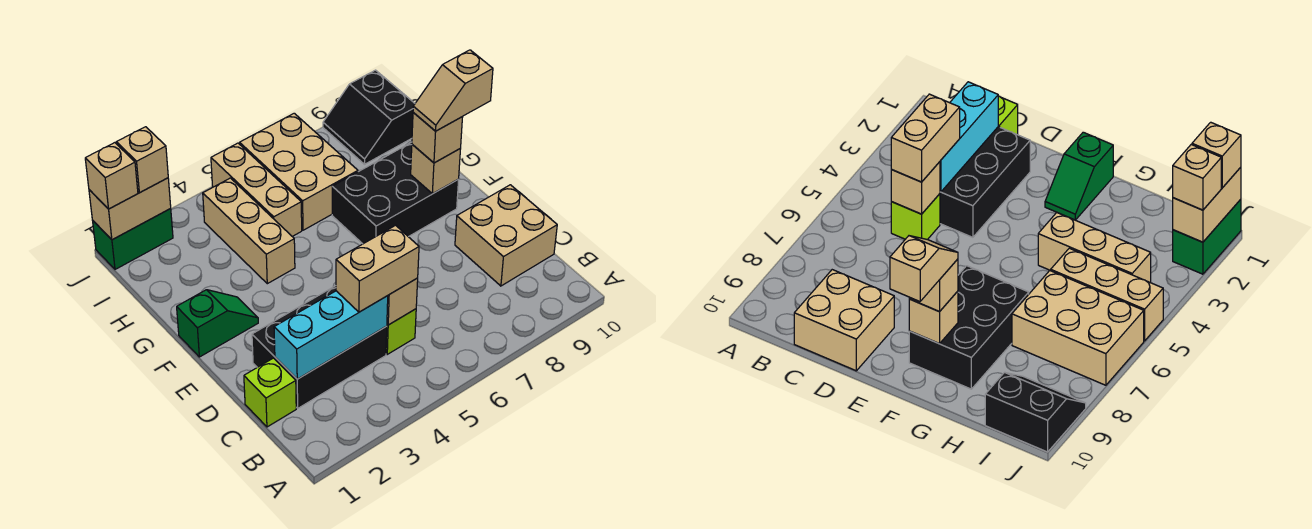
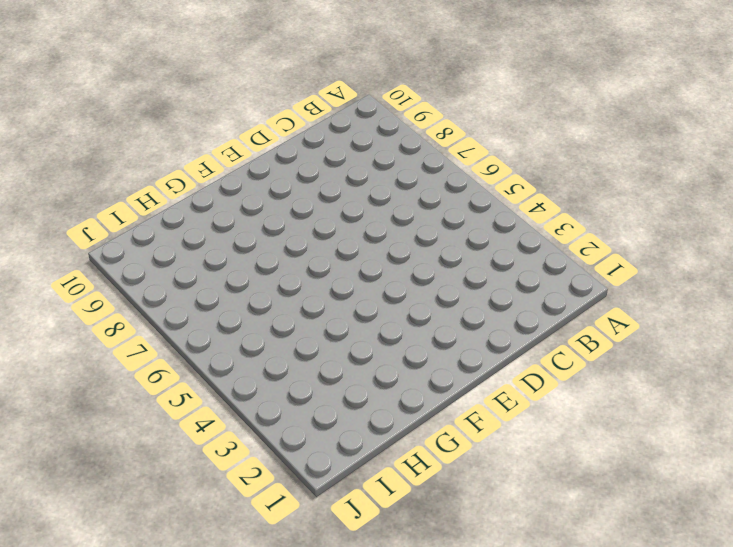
none -> lime 1x1 brick [244,358,296,427]
none -> black 2x3 brick [252,286,387,408]
none -> lime 1x1 brick [386,309,416,354]

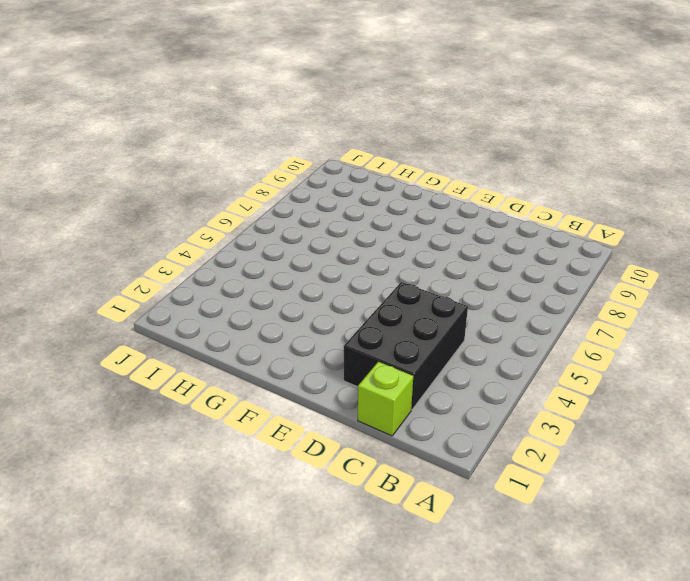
none -> lime 1x1 brick [386,309,416,354]
none -> tan 2x2 brick [455,185,557,286]
none -> green 1x2 slope [177,290,258,357]

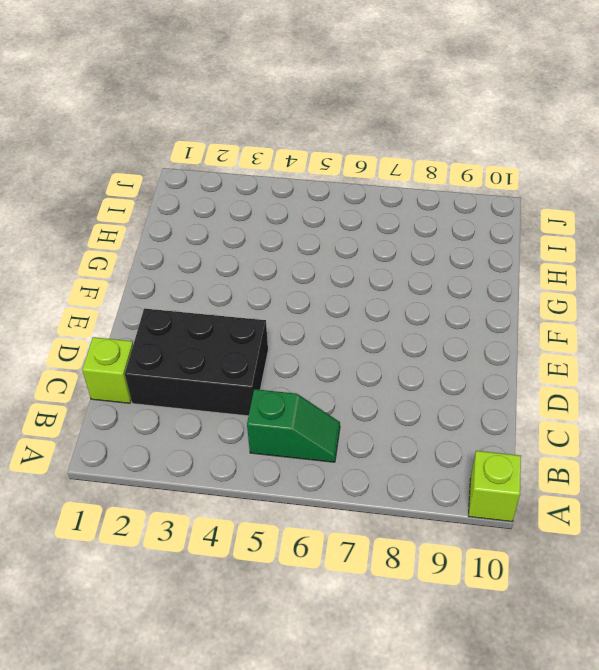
lime 1x1 brick [469,451,521,522] -> lime 1x1 brick moved to [386,309,416,354]
green 1x2 slope [247,389,340,462] -> green 1x2 slope moved to [177,290,258,357]
none -> tan 2x2 brick [455,185,557,286]
none -> black 2x3 brick [332,142,459,244]
none -> tan 1x3 brick [203,178,295,284]

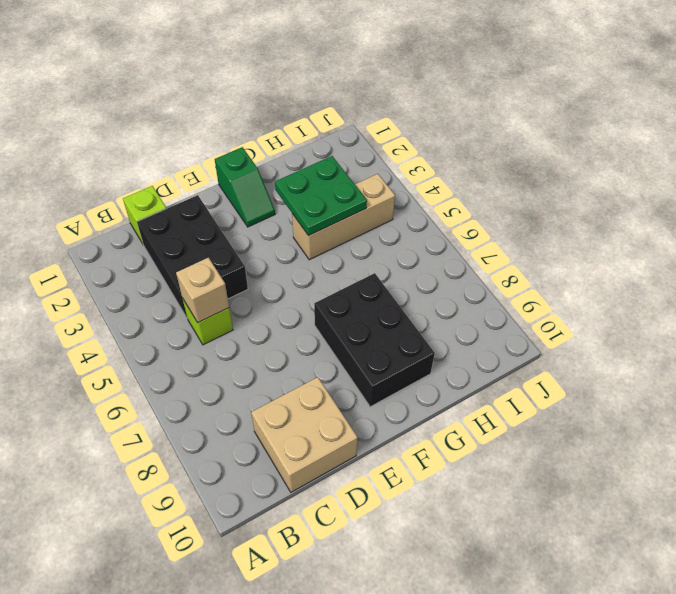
green 2x2 plate [275,156,367,236] -> none
none -> tan 1x3 brick [211,143,302,236]
none -> tan 2x3 brick [240,113,358,230]
none -> black 2x2 slope [323,70,415,164]

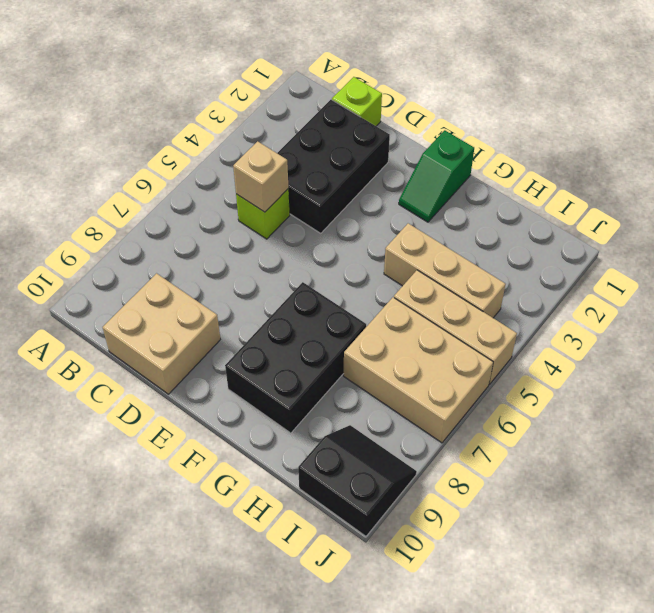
none -> green 1x2 brick [93,209,173,269]
none -> cyan 1x3 brick [274,291,388,379]
none -> tan 1x1 brick [411,144,460,194]

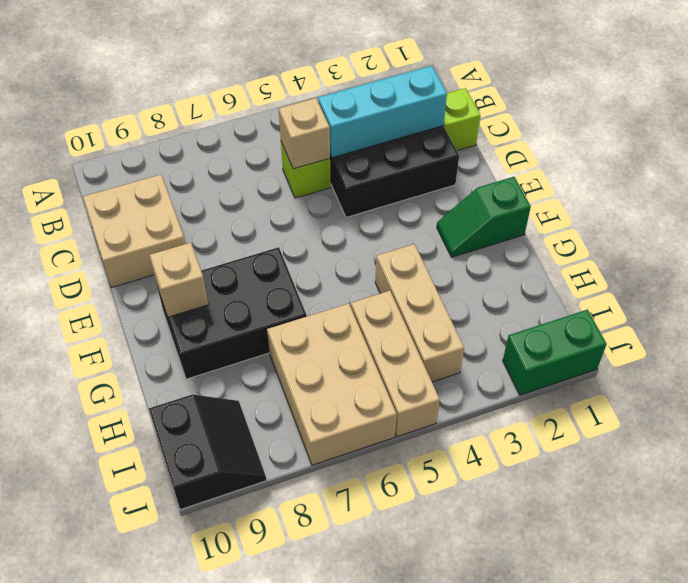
none -> tan 1x2 brick [89,178,171,240]
none -> tan 1x2 brick [336,225,419,312]
none -> tan 1x1 brick [412,113,463,163]

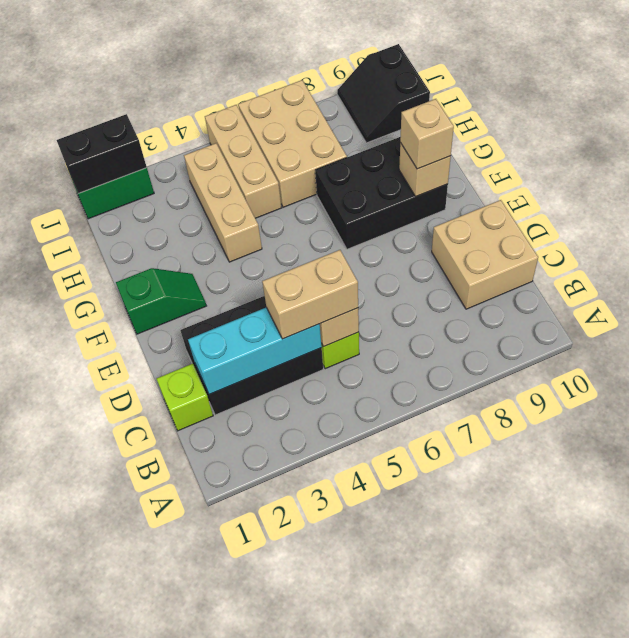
black 1x2 brick [57,114,147,194] -> tan 1x2 brick [89,178,171,240]
none -> tan 1x1 brick [85,143,138,209]
none -> tan 1x1 brick [117,127,168,193]
none -> tan 1x2 slope [413,50,493,131]

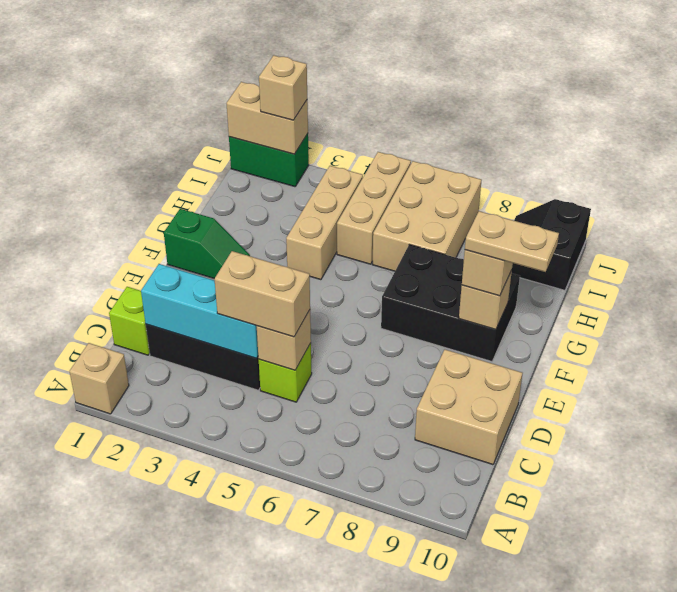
tan 1x1 brick [69,343,129,414] -> tan 1x1 brick moved to [85,143,138,209]
tan 1x2 plate [465,211,559,272] -> tan 1x2 slope [413,50,493,131]

